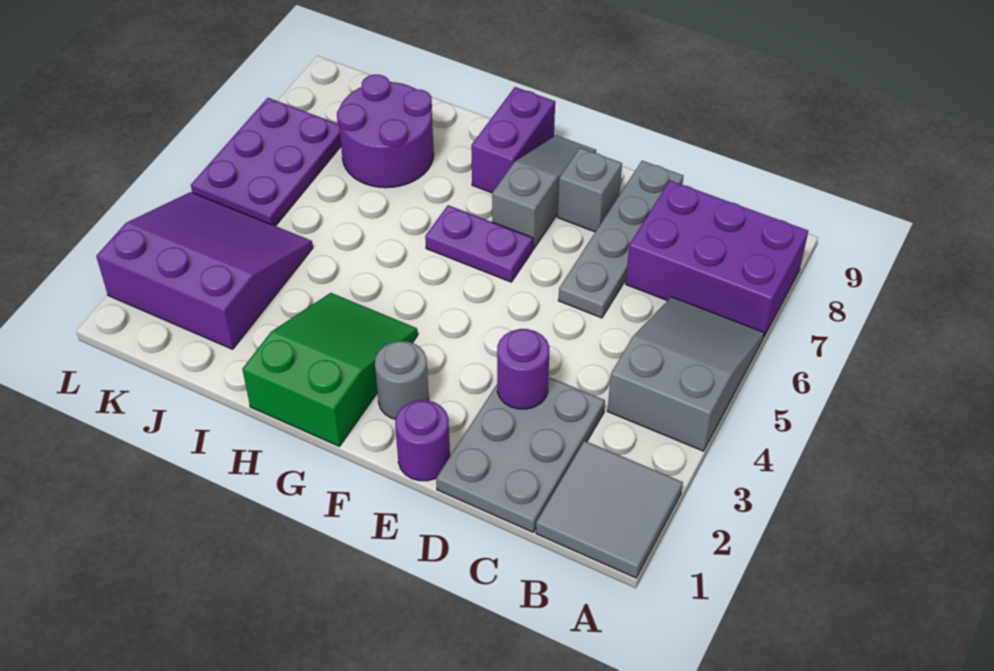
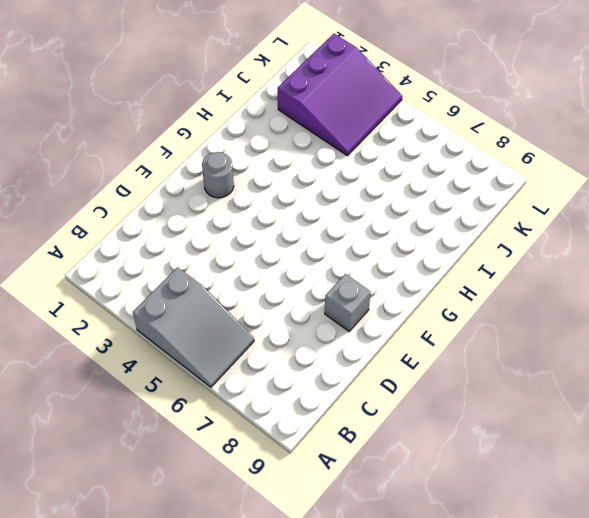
none -> grey 2x2 tile [536,441,683,578]
none -> purple 2x3 brick [626,181,808,338]
none -> grey 2x3 plate [436,377,605,532]

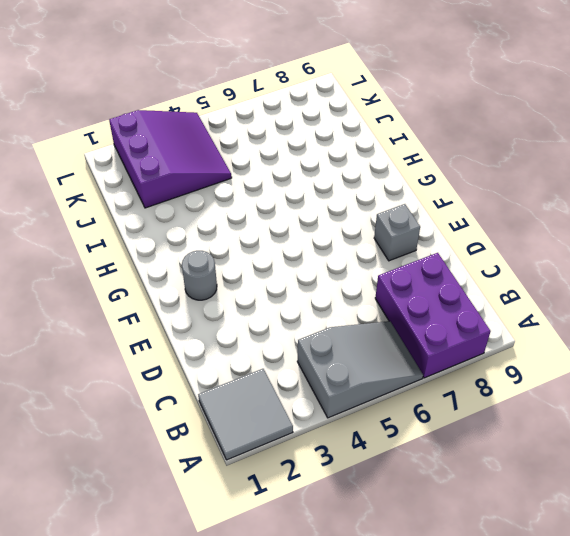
none -> grey 2x3 plate [436,377,605,532]
none -> grey 1x4 plate [558,161,684,318]
none -> purple 1x1 round brick [395,400,450,481]

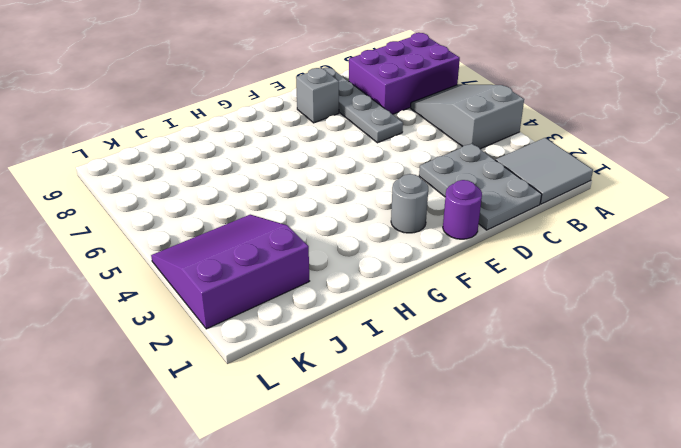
none -> purple 1x2 plate [425,205,533,282]
none -> grey 1x3 slope [492,135,596,249]
none -> green 2x3 slope [242,293,418,446]

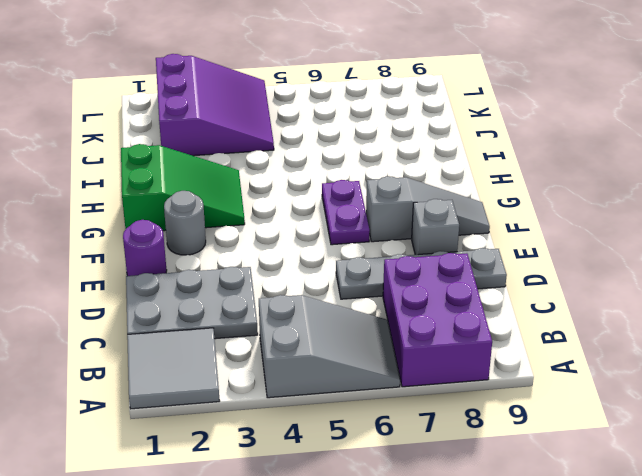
none -> purple 1x2 brick [471,87,555,193]
none -> purple 2x2 round brick [337,74,434,188]
none -> purple 2x3 plate [191,98,341,226]

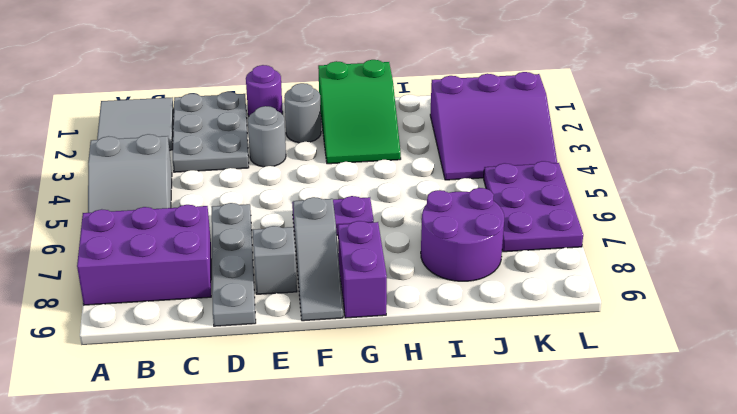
grey 1x1 round brick [248,106,286,167] -> none
none -> purple 1x1 round brick [497,329,549,409]

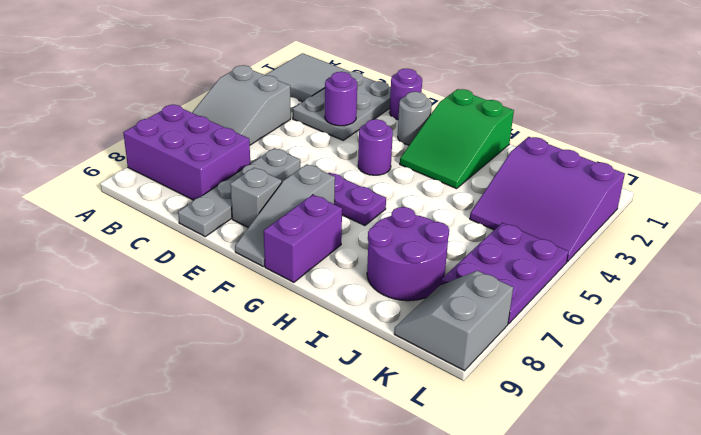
purple 1x1 round brick [358,119,393,175] -> none
grey 2x2 slope [394,271,513,371] -> none

